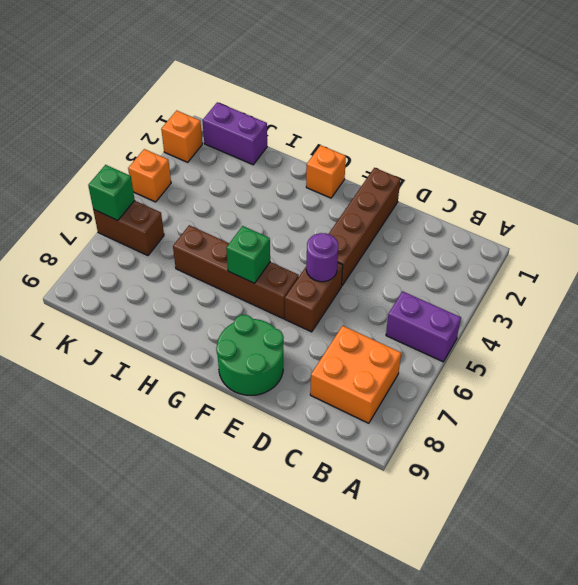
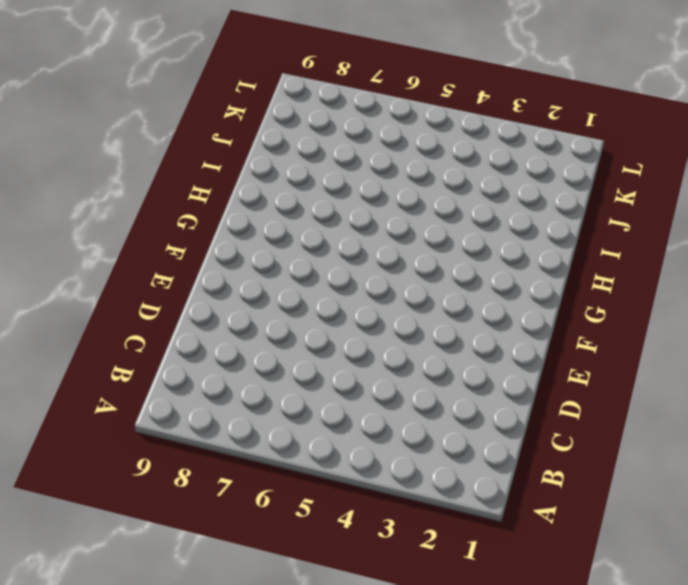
none -> purple 1x2 brick [386,291,461,362]
none -> orange 2x2 brick [310,326,401,423]
none -> brown 1x4 brick [329,168,400,285]

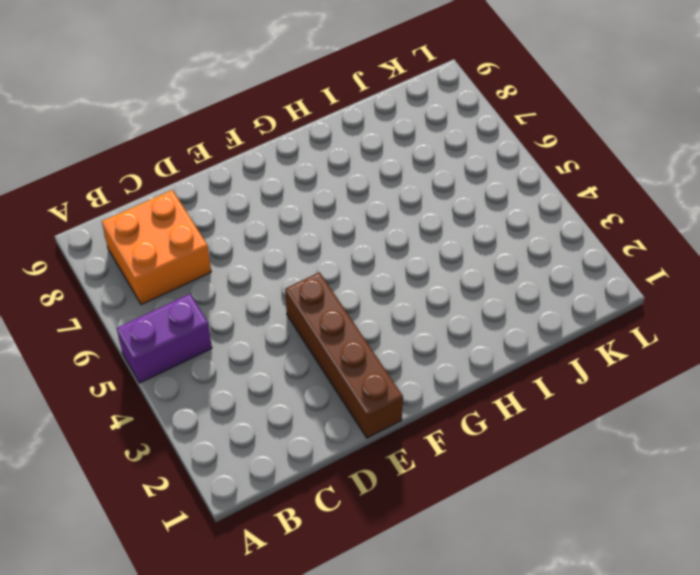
none -> brown 1x2 brick [285,263,343,332]
none -> green 2x2 round brick [216,315,284,395]
none -> brown 1x4 brick [173,225,299,319]

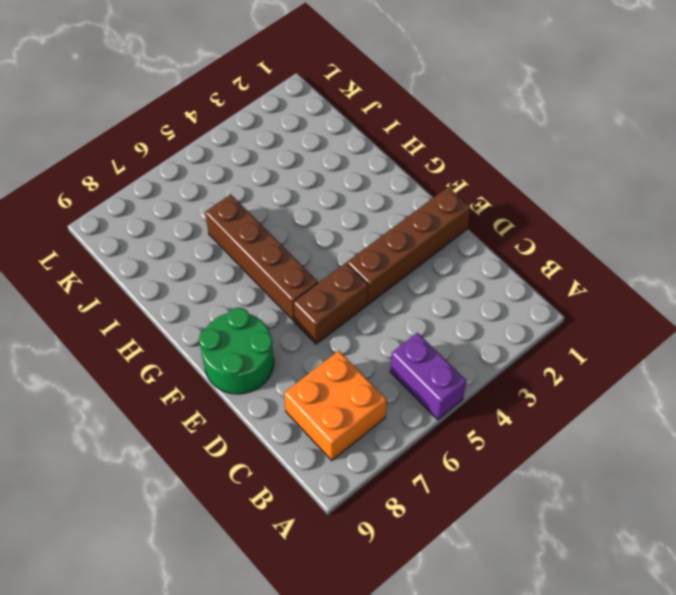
none -> orange 1x1 brick [306,145,346,198]
none -> purple 1x2 brick [202,102,267,165]
none -> brown 1x2 brick [93,201,164,256]

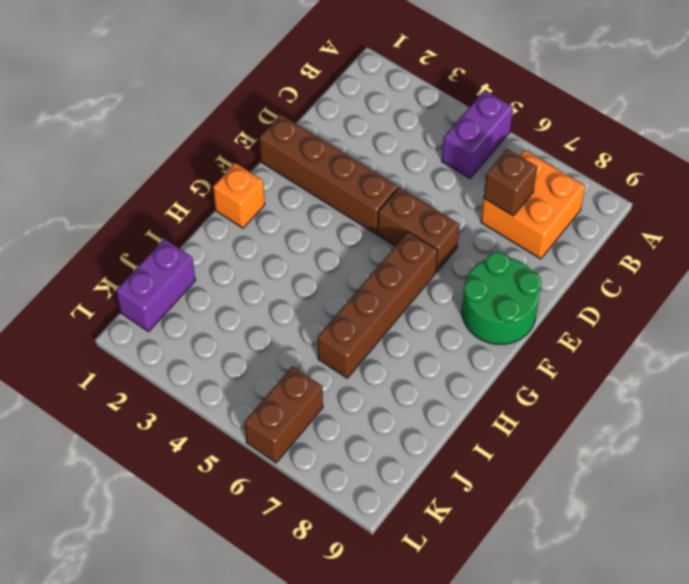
brown 1x1 brick [484,149,537,216] -> none
none -> orange 1x1 brick [161,110,202,162]
none -> orange 1x1 brick [128,149,171,202]
none -> purple 1x1 round brick [306,233,338,282]

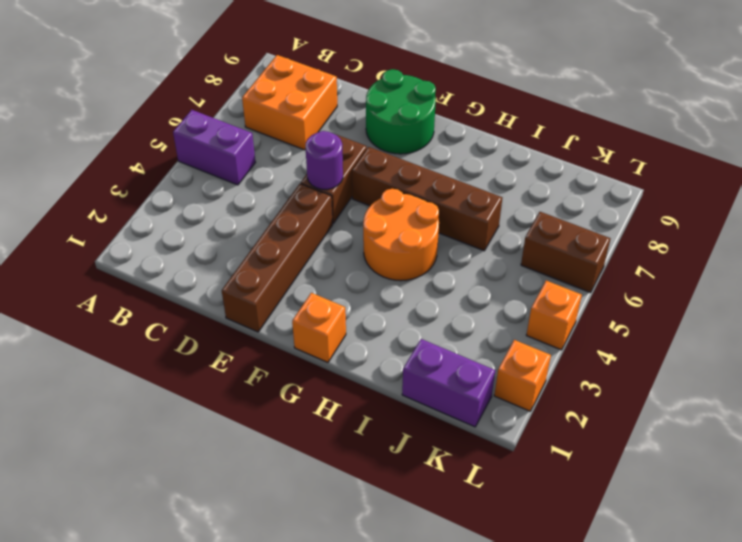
orange 2x2 round brick [363,189,439,281] -> none
none -> green 1x1 brick [226,226,270,283]
none -> green 1x1 brick [88,165,135,221]

